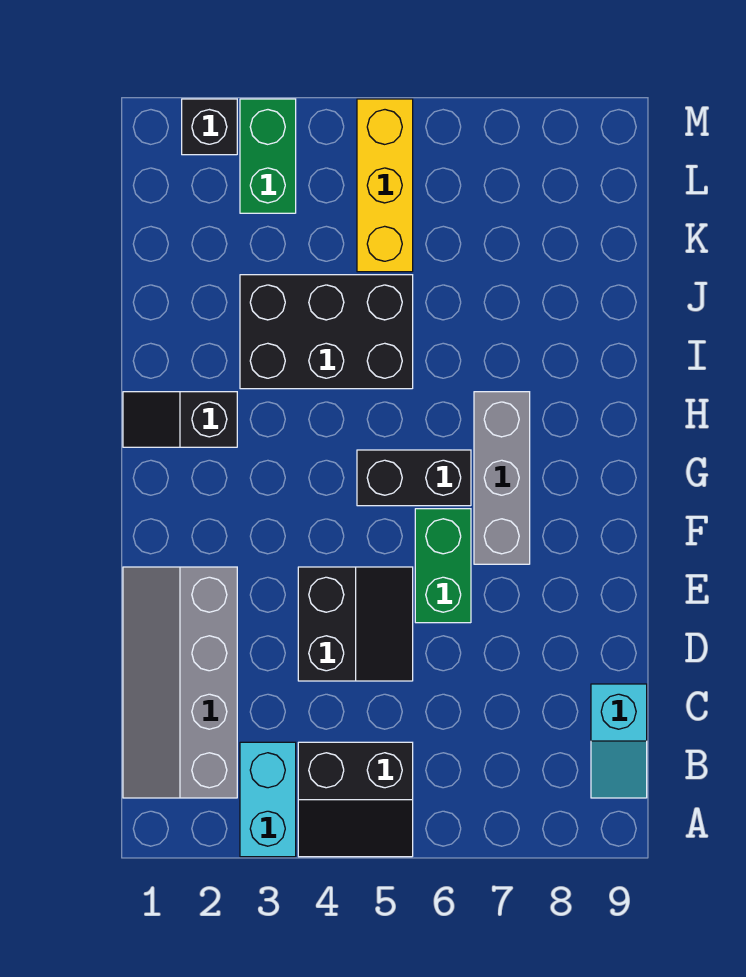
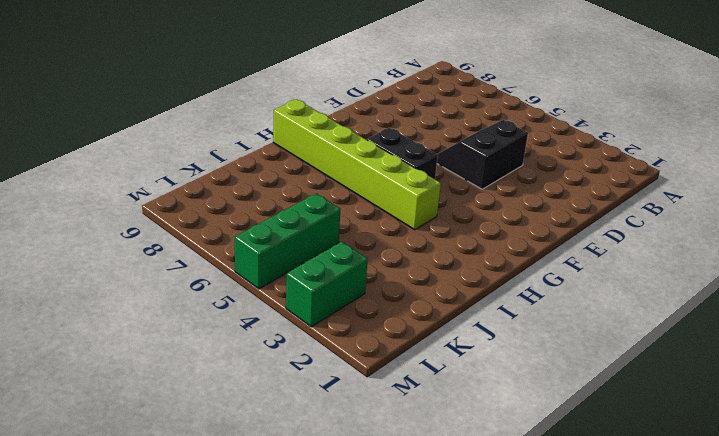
lime 1x6 brick [273,99,441,230] -> grey 1x3 brick [474,392,530,564]
green 1x3 brick [235,193,340,289] -> yellow 1x3 brick [357,99,413,272]
none -> cyan 1x2 brick [240,742,296,857]
none -> black 2x2 slope [298,742,413,857]
none -> grey 2x4 slope [123,567,237,798]

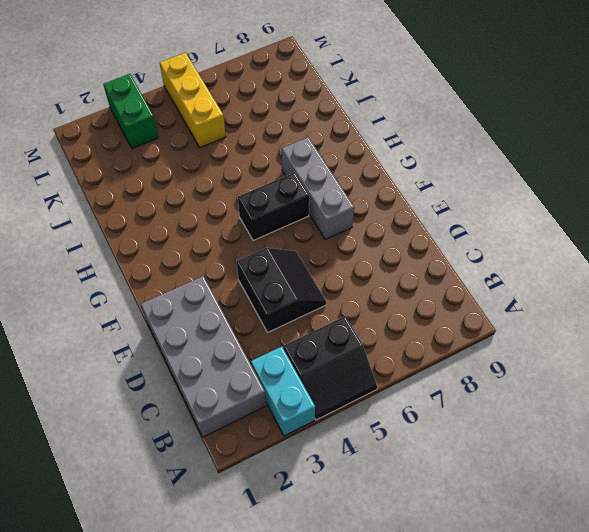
grey 2x4 brick [141,276,266,437] -> grey 2x4 slope [123,567,237,798]
none -> cyan 1x2 slope [591,684,647,798]
none -> green 1x2 brick [415,509,471,623]
none -> black 1x2 slope [123,392,237,447]

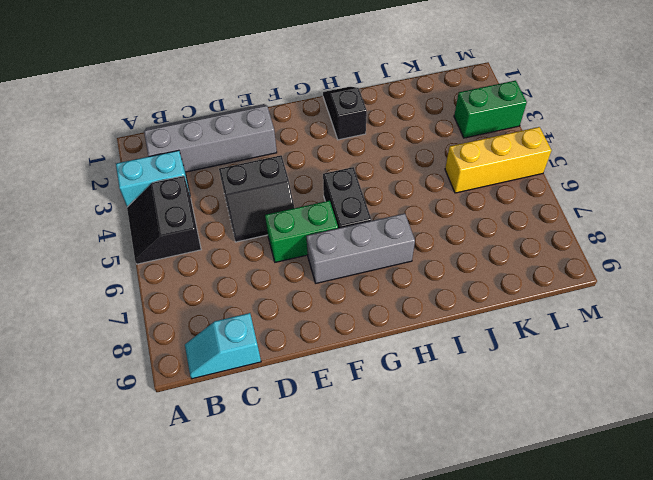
none -> black 2x3 brick [240,275,413,389]
none -> black 1x1 brick [182,99,237,155]

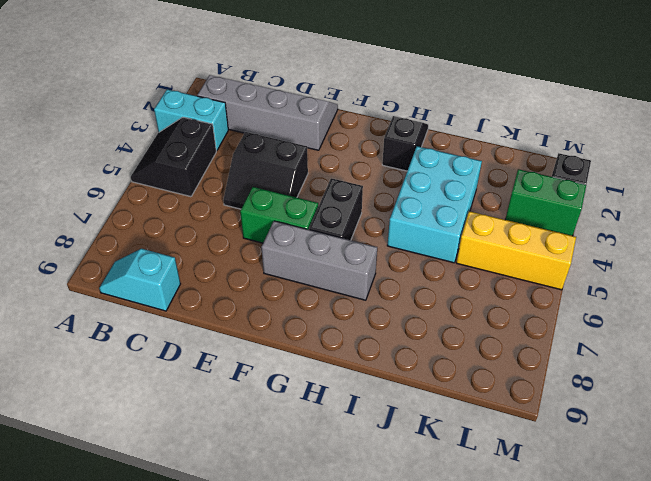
cyan 2x3 brick [387,146,482,263] -> black 2x3 brick [240,275,413,389]

